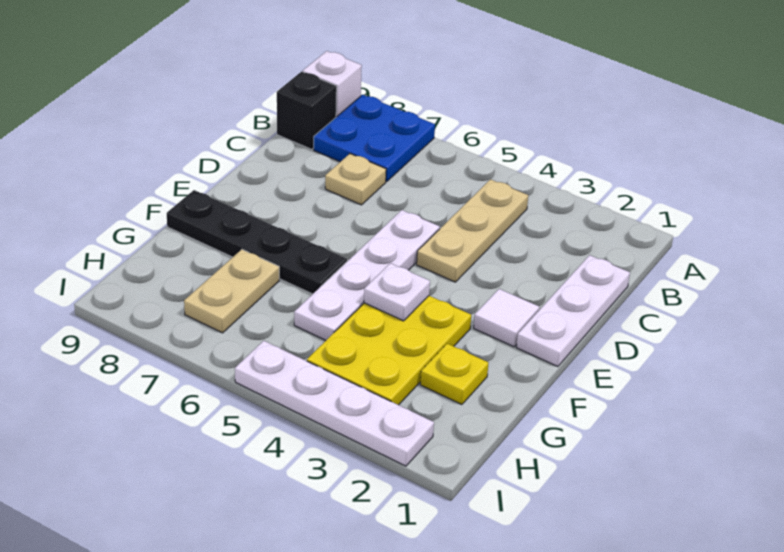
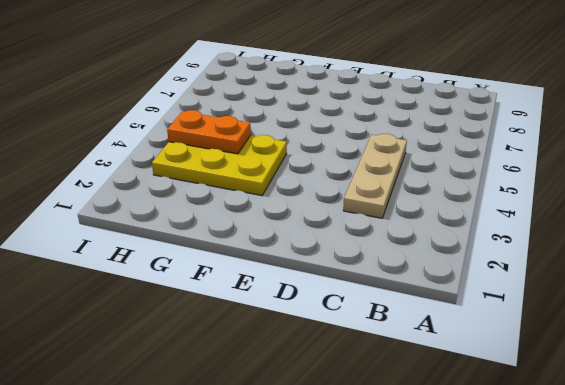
tan 1x3 plate [343,134,407,218] -> tan 1x3 plate turned to [417,179,528,282]
orange 1x2 plate [167,110,251,154] -> none
none -> blue 2x2 plate [314,95,435,182]
none -> white 1x1 brick [303,51,362,117]
none -> black 1x1 brick [277,72,337,149]

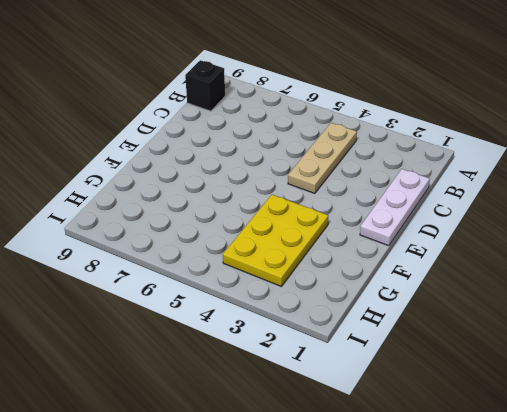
none -> blue 2x2 plate [314,95,435,182]
none -> white 1x1 brick [303,51,362,117]
none -> tan 1x1 plate [325,154,386,205]

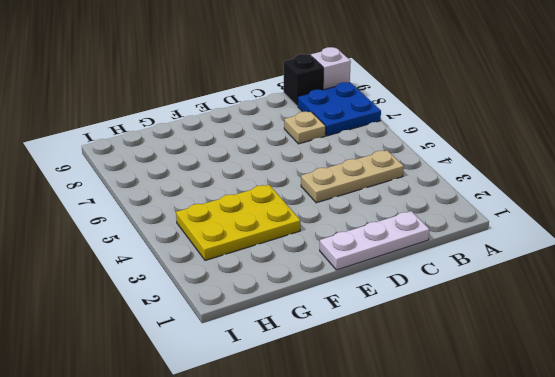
none -> white 1x4 plate [294,210,440,340]
none -> white 1x1 tile [474,289,540,347]
none -> black 1x4 plate [167,190,347,294]

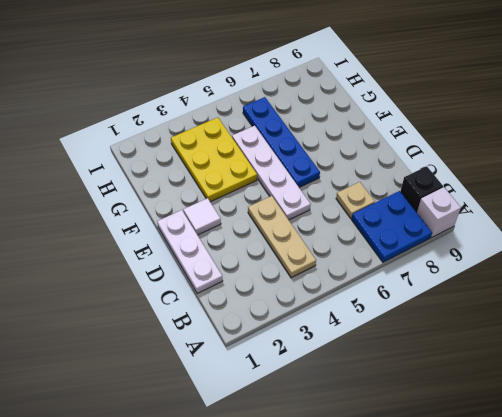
blue 1x4 plate [243,97,320,187] -> black 1x4 plate [167,190,347,294]
none -> yellow 1x1 plate [420,344,488,405]
none -> tan 1x2 plate [184,249,279,333]
none -> white 1x4 plate [235,341,434,466]

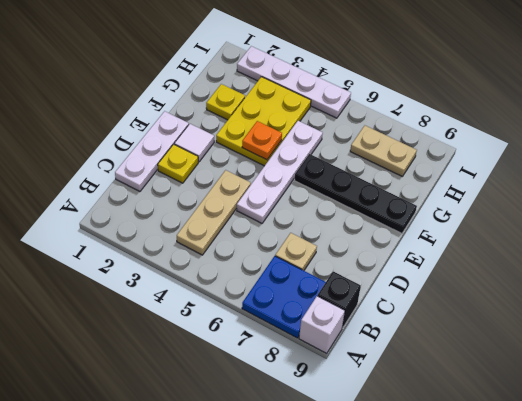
yellow 1x1 plate [158,144,198,183] -> none
orange 1x1 plate [242,121,282,160] -> white 1x1 plate [364,263,430,321]
tan 1x2 plate [350,126,417,177] -> tan 1x2 plate turned to [184,249,279,333]

